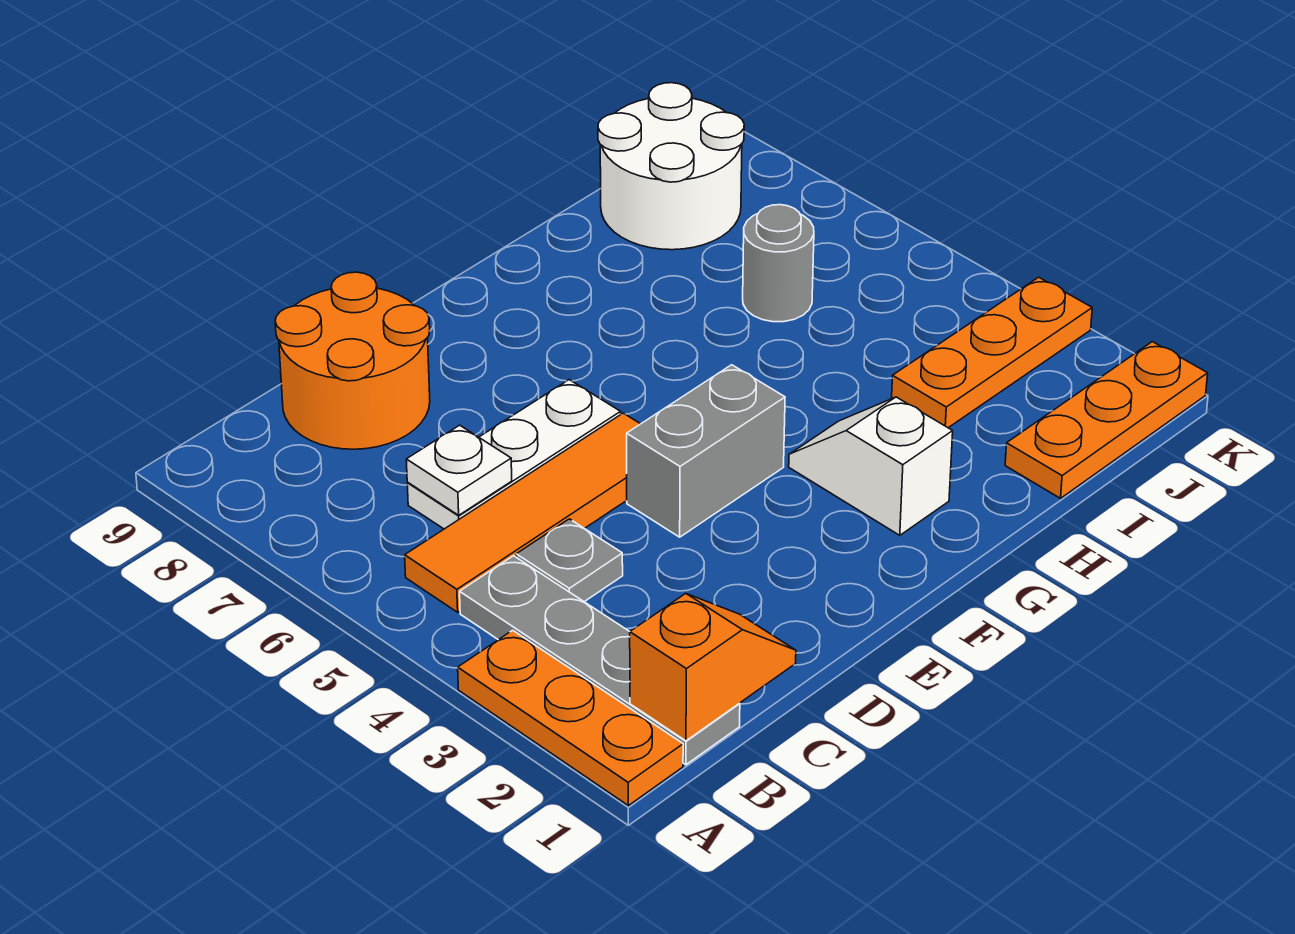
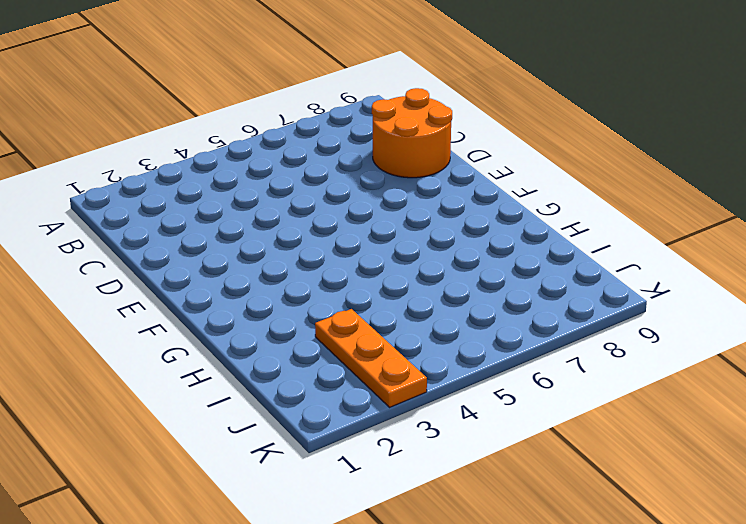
none -> orange 1x3 plate [458,630,683,806]
none -> grey 1x4 plate [460,556,740,765]
none -> orange 1x4 tile [405,413,640,612]

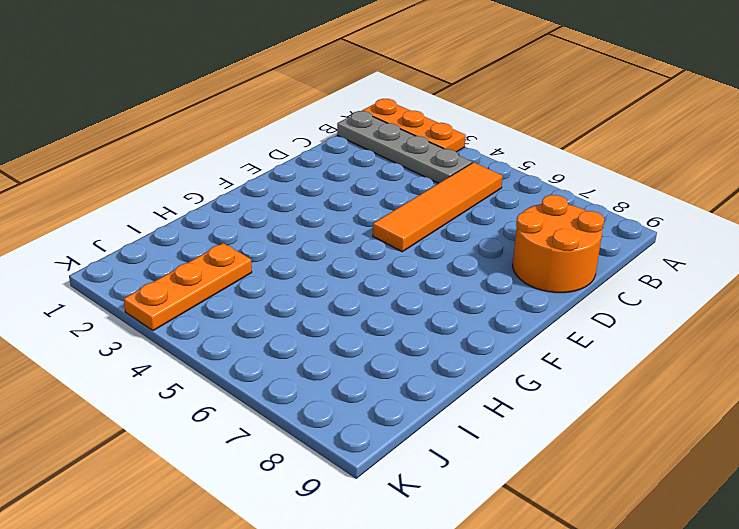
none -> grey 1x1 plate [516,519,623,602]
none -> white 1x3 plate [407,380,621,529]
none -> grey 1x2 brick [627,365,785,537]

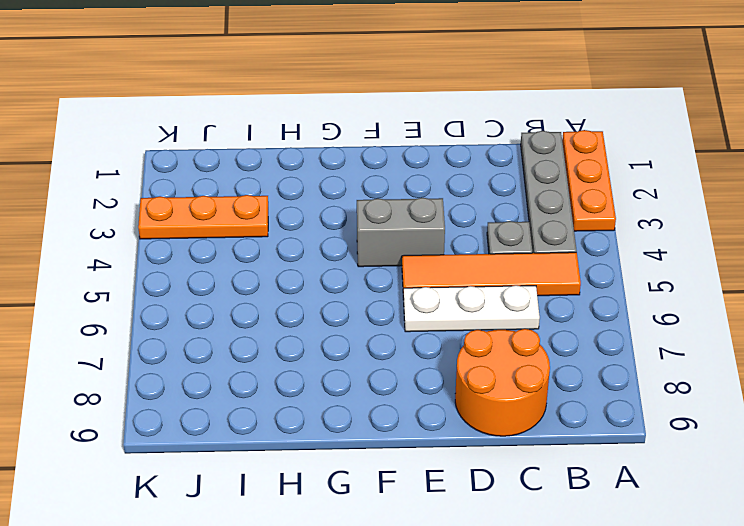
none -> white 1x2 slope [789,397,953,535]
none -> orange 1x3 plate [1005,342,1208,498]
none -> grey 1x1 round brick [743,205,814,322]

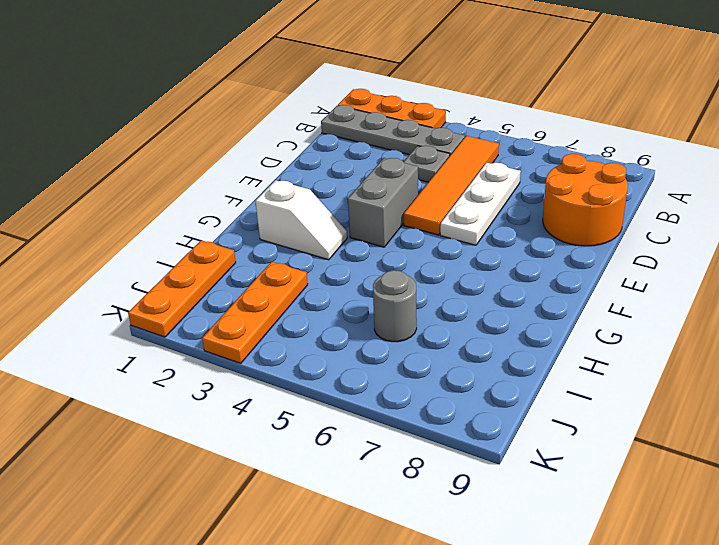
none -> white 2x2 round brick [598,83,744,250]
none -> orange 1x2 slope [630,594,796,741]
none -> white 1x1 plate [406,425,512,515]

